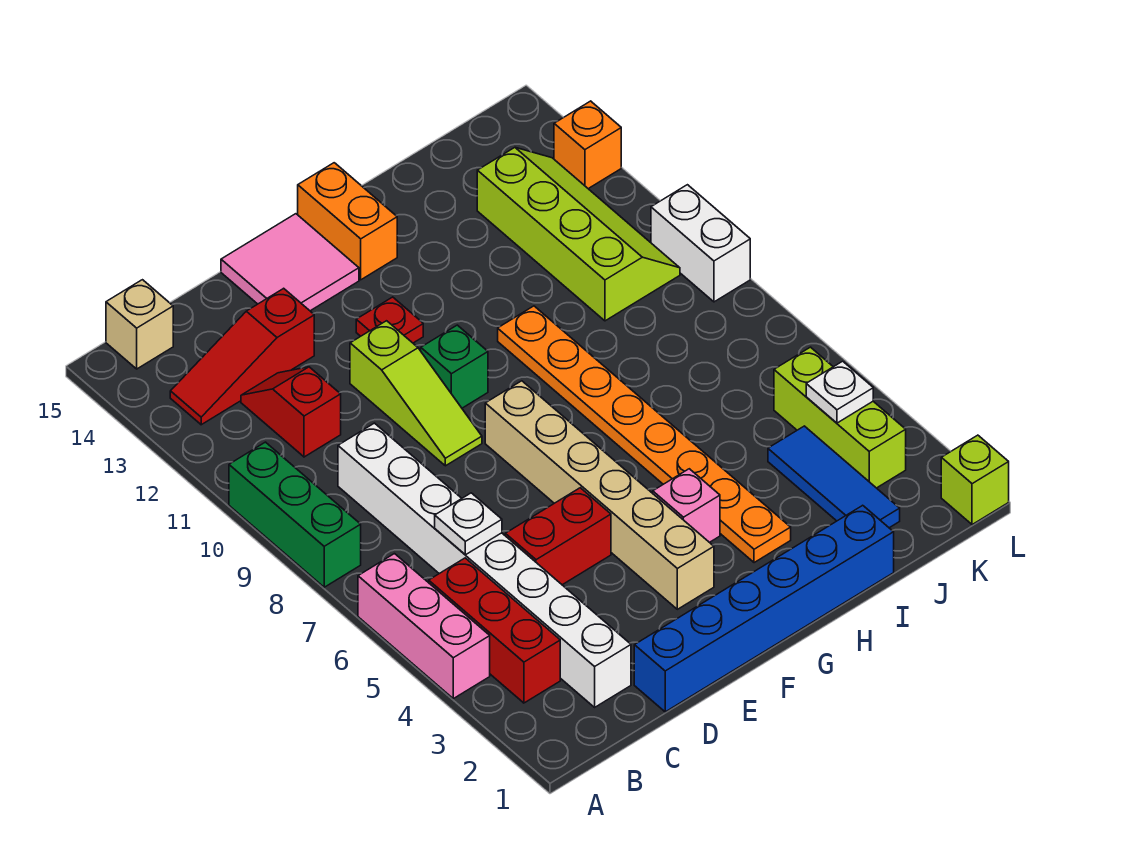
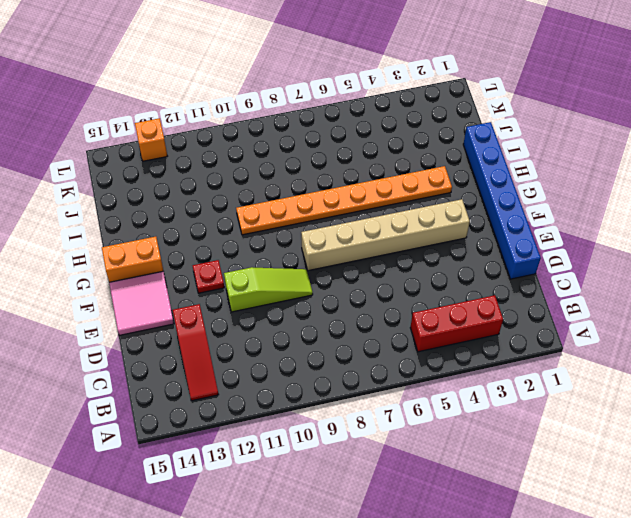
none -> pink 1x3 brick [358,554,490,699]
none -> green 1x3 brick [229,442,361,587]
none -> tan 1x1 brick [106,280,173,369]

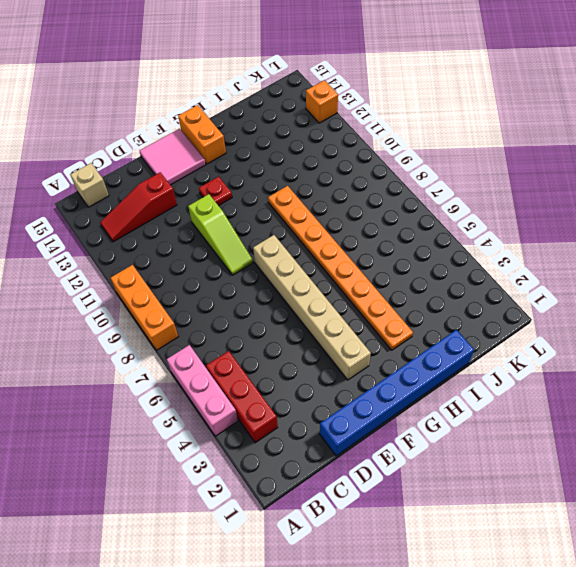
orange 1x3 brick [111,265,178,350] -> green 1x3 brick [229,442,361,587]
none -> white 1x8 brick [338,423,631,707]
none -> red 1x2 slope [241,367,341,457]
none -> red 1x2 brick [505,488,611,585]

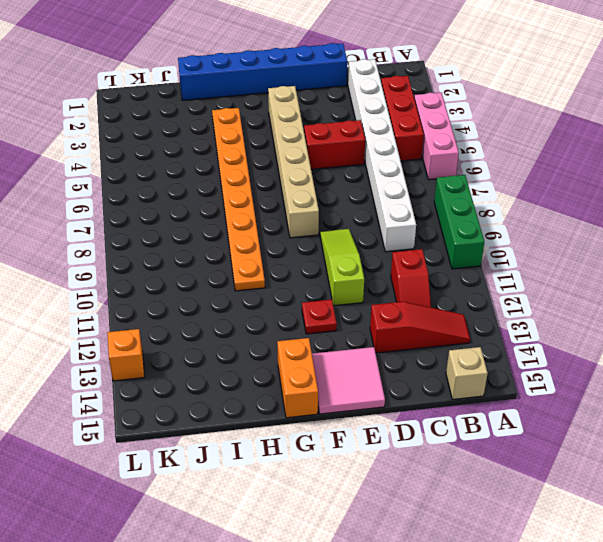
none -> green 1x1 brick [421,325,488,408]
none -> pink 1x1 brick [653,469,720,543]
none -> blue 1x3 tile [768,426,900,528]

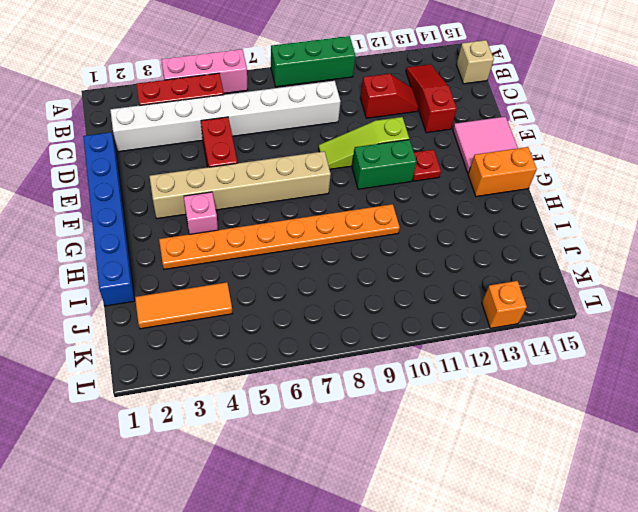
green 1x2 brick [352,140,417,189] -> green 1x1 brick [421,325,488,408]
orange 1x3 tile [135,282,233,329] -> blue 1x3 tile [768,426,900,528]
none -> lime 2x4 slope [477,147,680,321]
none -> lime 1x3 brick [774,347,906,488]
none -> lime 1x1 brick [941,435,1009,525]

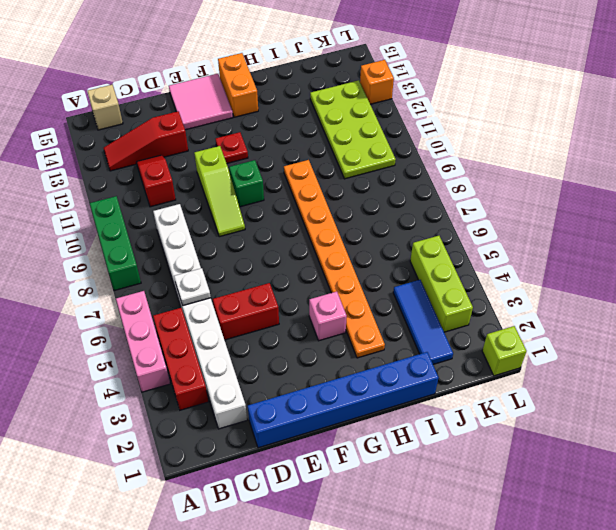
lime 2x4 plate [310,80,396,179] -> lime 2x4 slope [477,147,680,321]
none -> tan 1x6 brick [485,381,714,609]
none -> white 1x2 brick [651,185,750,302]
none -> white 1x1 plate [806,361,873,423]

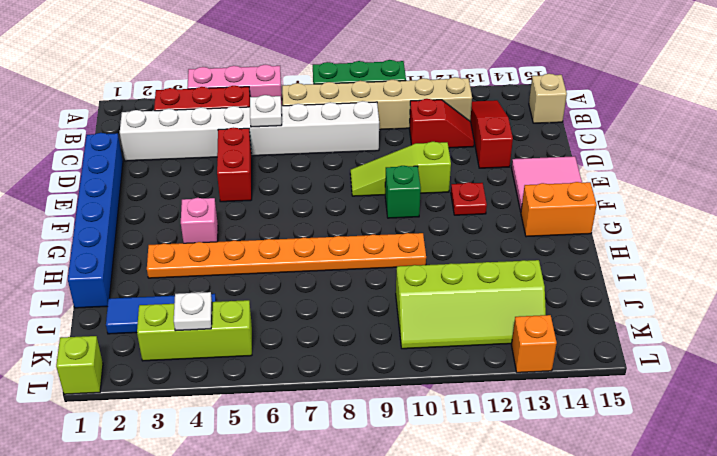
tan 1x6 brick [282,77,472,130] -> tan 1x6 brick moved to [485,381,714,609]
none -> white 1x2 brick [651,185,750,302]

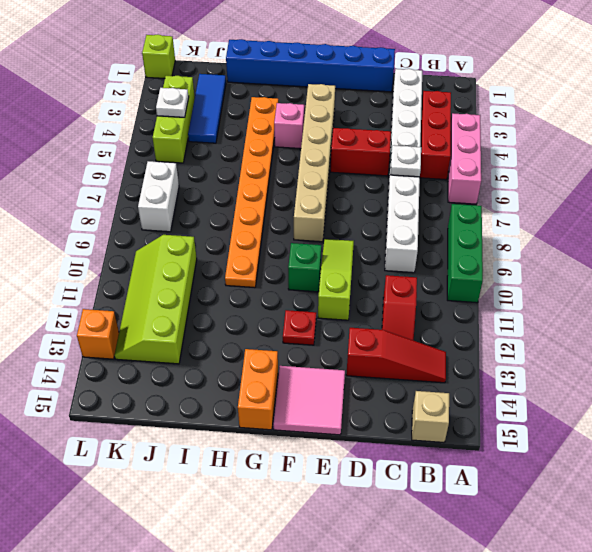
white 1x2 brick [138,161,179,232] -> white 1x2 brick moved to [651,185,750,302]

